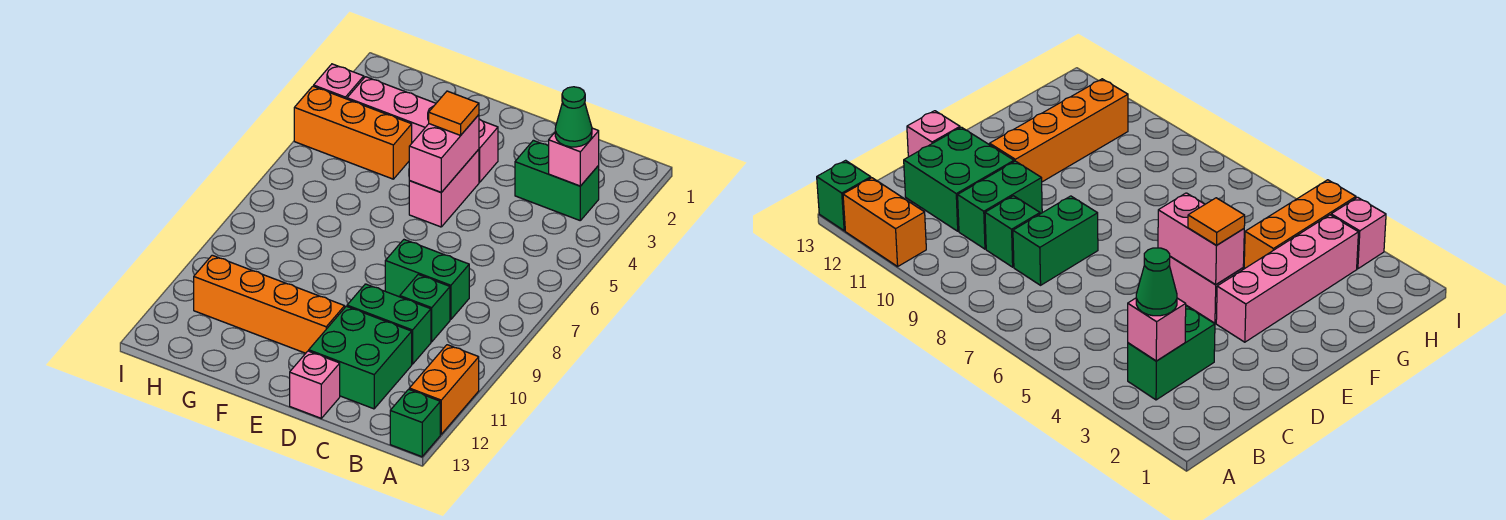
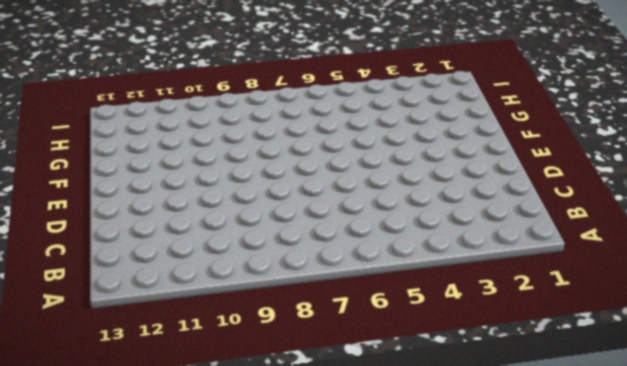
none -> orange 1x2 brick [409,345,479,434]
none -> green 1x1 brick [390,389,440,457]
none -> green 1x2 brick [515,140,599,220]

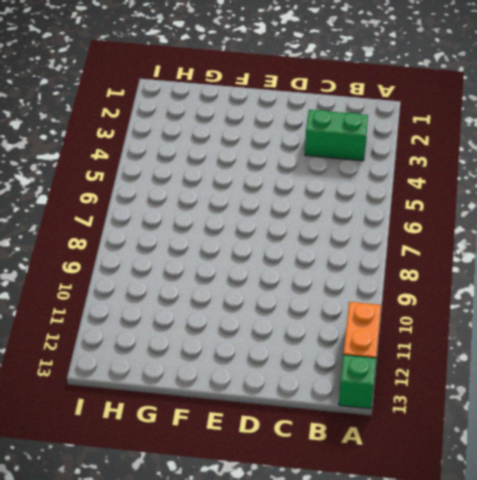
none -> green 1x2 brick [385,240,469,320]
none -> green 1x1 brick [400,274,450,342]
none -> green 1x2 brick [347,284,431,364]

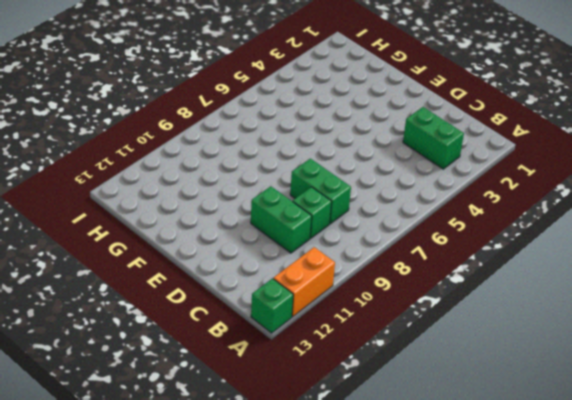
none -> green 2x2 brick [309,306,412,409]
none -> pink 1x1 brick [290,351,340,418]
none -> pink 1x4 brick [347,77,498,182]

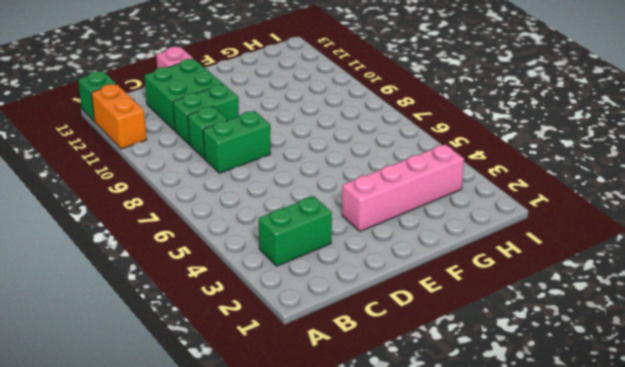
none -> pink 1x2 brick [409,149,479,227]
none -> orange 1x4 brick [194,255,345,353]
none -> orange 1x3 brick [294,86,412,179]

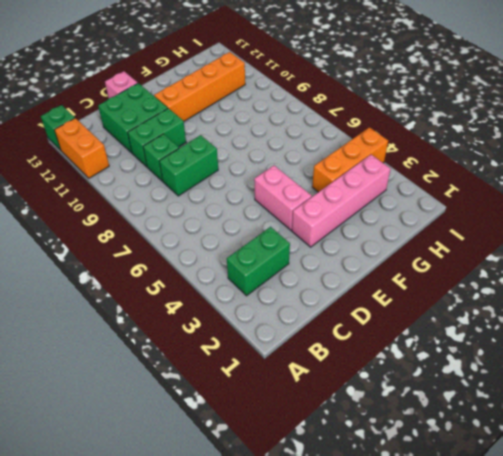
none -> pink 1x1 brick [314,64,364,99]
none -> pink 1x1 brick [549,128,599,186]
none -> pink 1x2 brick [409,115,479,192]

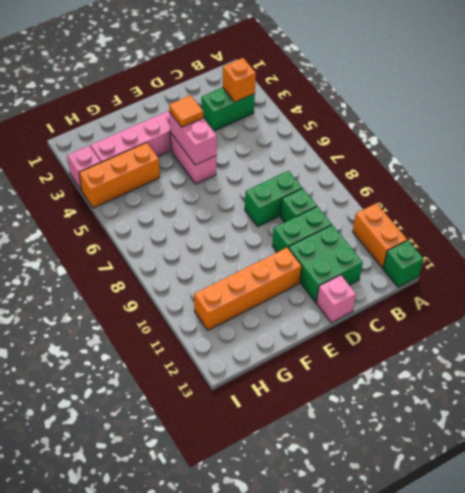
orange 1x1 brick [222,58,256,102] -> pink 1x1 brick [549,128,599,186]
none -> green 1x1 cone [555,87,592,147]

